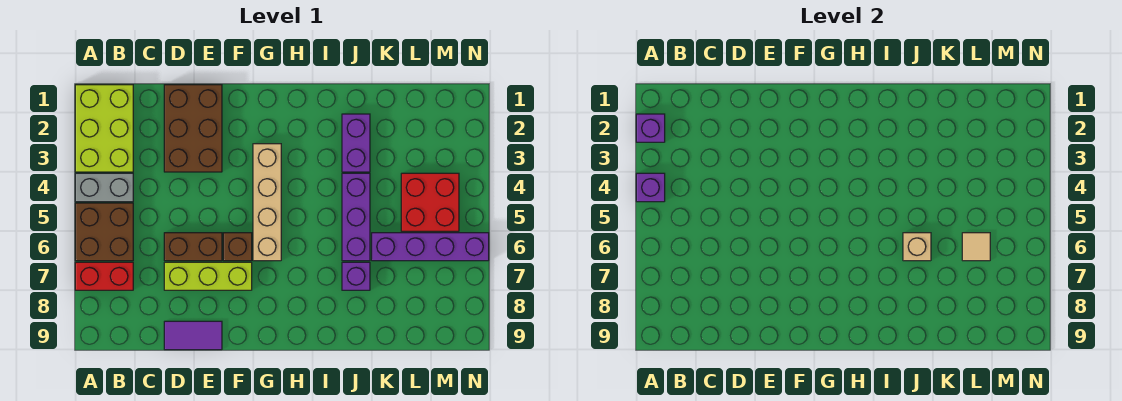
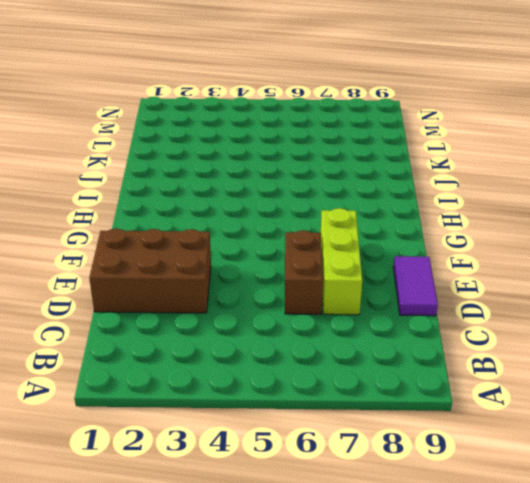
none -> lime 2x3 brick [75,85,133,172]
none -> grey 1x2 brick [75,173,133,202]
none -> brown 2x2 brick [75,203,133,261]

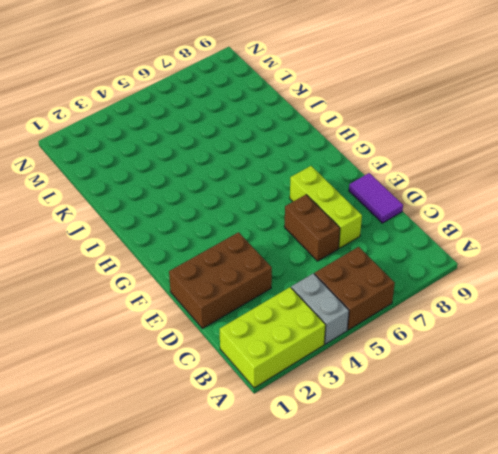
none -> red 1x2 brick [75,262,133,290]
none -> brown 1x1 brick [223,233,252,261]
none -> tan 1x4 brick [253,144,281,261]

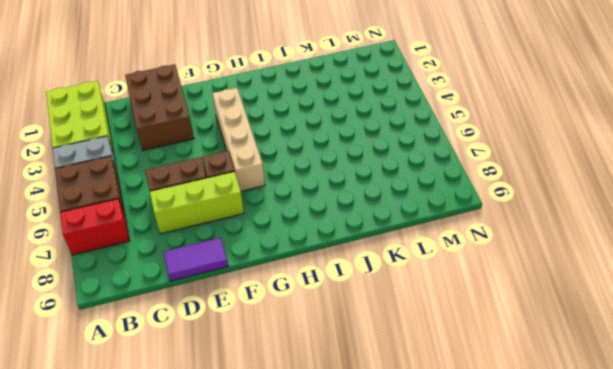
none -> purple 1x2 brick [342,114,370,172]
none -> purple 1x3 brick [342,173,370,261]
none -> purple 1x1 brick [342,262,370,290]

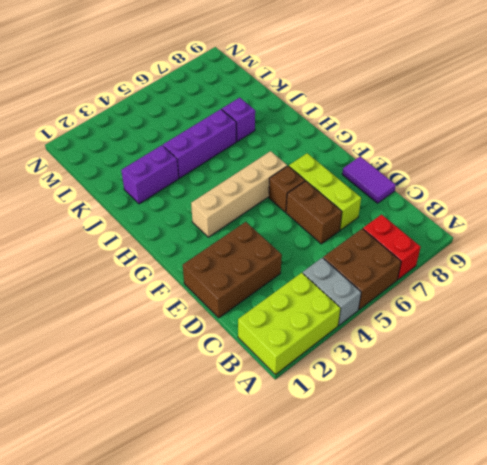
none -> purple 1x4 brick [372,233,489,261]
none -> red 2x2 brick [401,173,459,231]
none -> purple 1x1 brick [636,114,665,142]

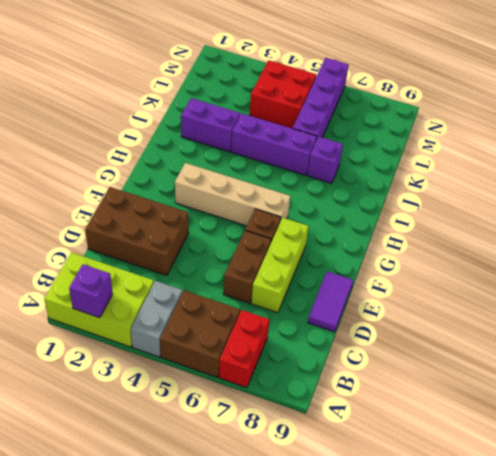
none -> purple 1x1 brick [636,173,665,202]
none -> tan 1x1 brick [903,233,931,261]
none -> tan 1x1 tile [962,233,990,261]

